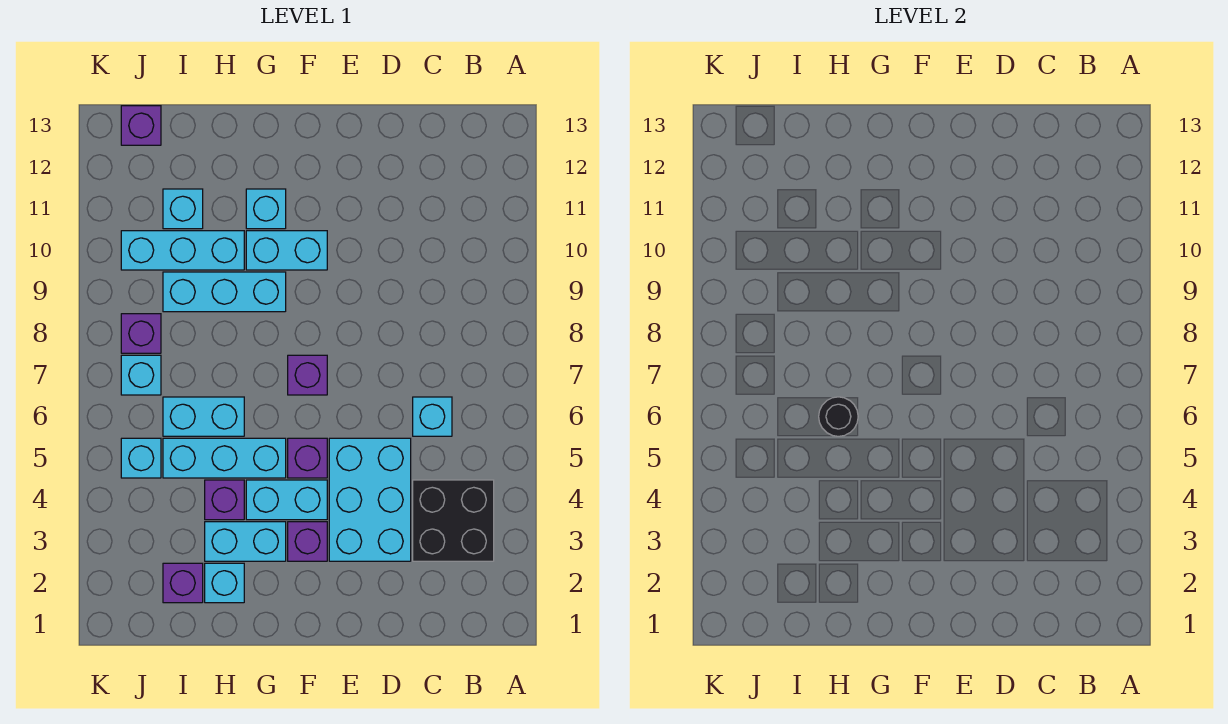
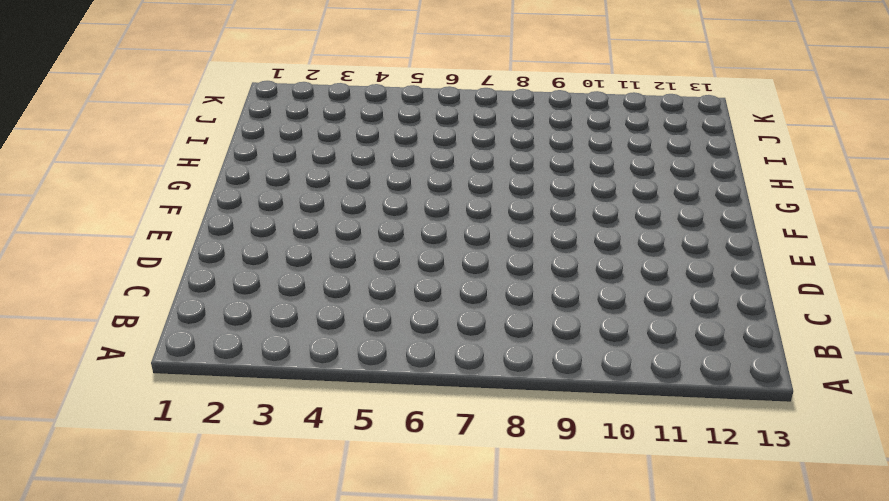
none -> black 2x2 brick [413,480,494,561]
none -> cyan 1x1 brick [413,397,452,436]
none -> cyan 2x3 brick [329,438,411,561]

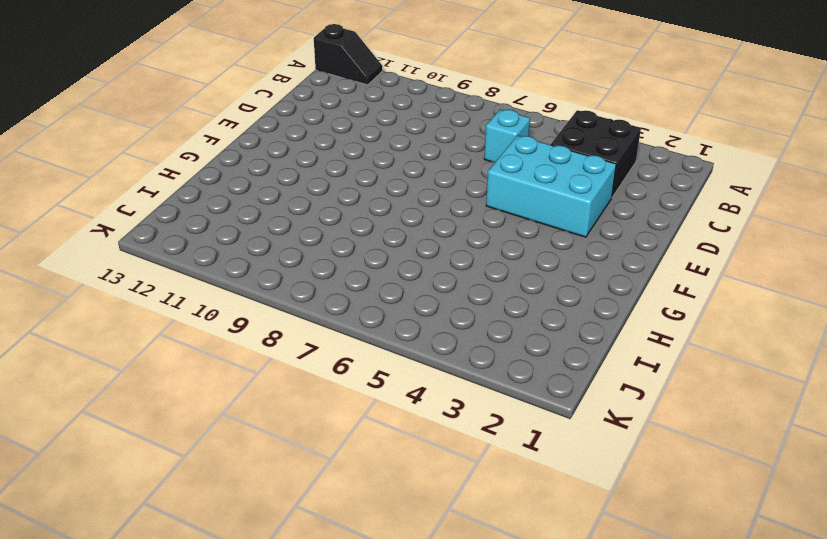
black 1x2 slope [314,24,382,85] -> none
none -> purple 1x1 brick [288,522,327,561]
none -> cyan 1x2 brick [246,480,327,520]
none -> purple 1x1 brick [288,438,327,478]

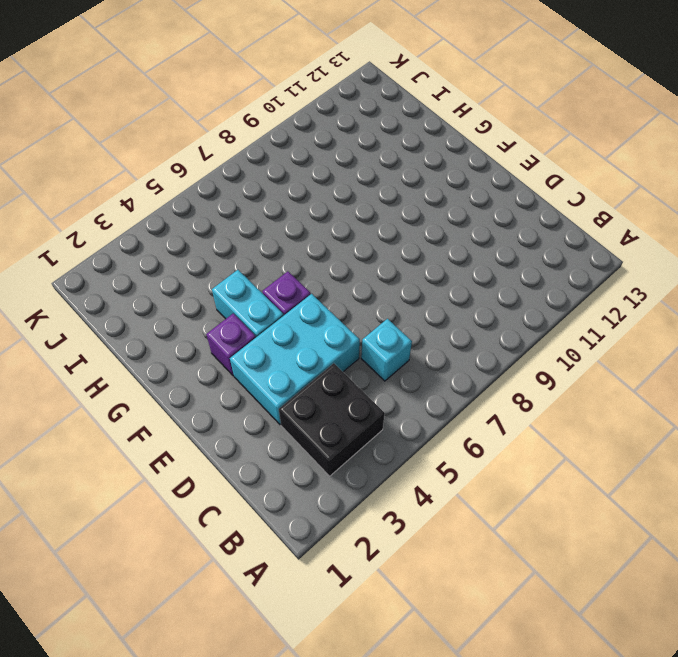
none -> purple 1x1 brick [288,355,327,395]
none -> cyan 1x2 brick [246,231,327,270]
none -> cyan 1x2 brick [205,522,286,561]

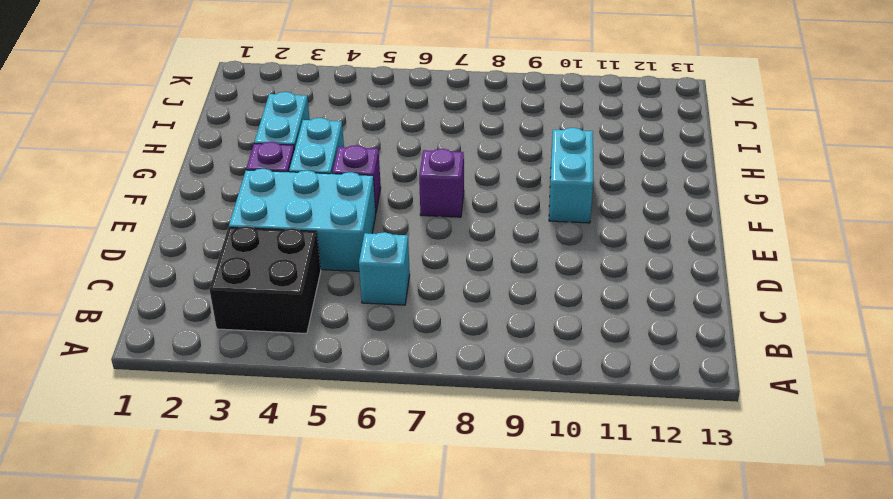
none -> cyan 1x3 brick [163,438,286,478]
none -> cyan 1x3 brick [163,272,286,312]
none -> cyan 1x1 brick [246,189,286,229]

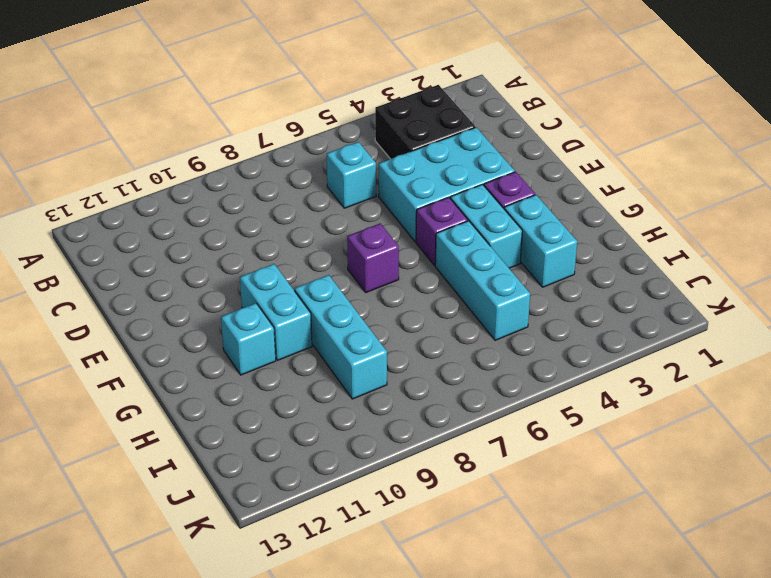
none -> cyan 1x1 brick [205,563,244,603]
none -> purple 1x1 brick [205,480,244,520]
none -> cyan 1x2 brick [163,397,244,436]

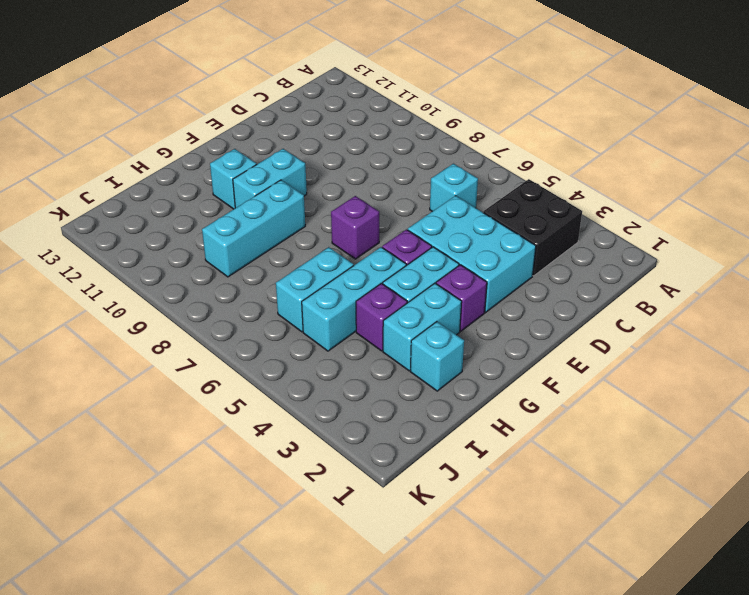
none -> cyan 1x3 brick [121,231,244,270]
none -> purple 1x1 brick [163,563,203,603]
none -> cyan 1x1 brick [163,189,203,229]

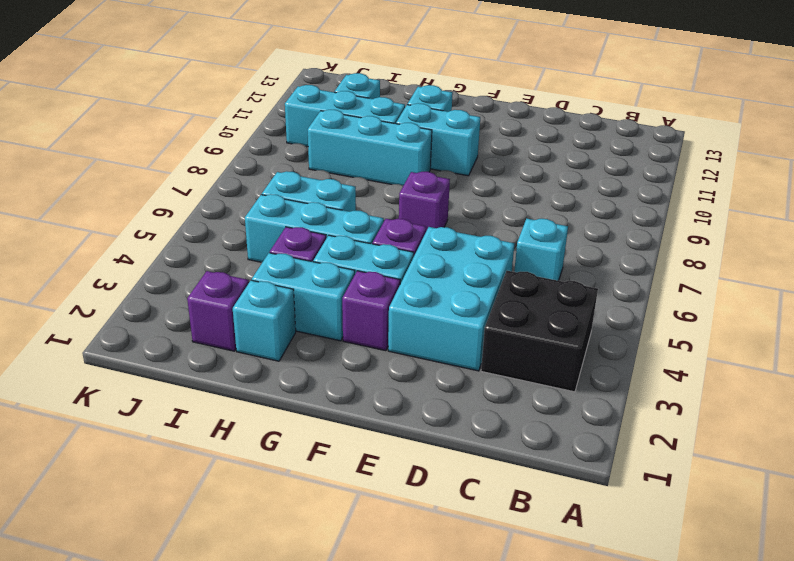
none -> cyan 1x1 brick [121,438,161,478]
none -> cyan 1x1 brick [121,355,161,395]
none -> purple 1x1 brick [121,314,161,353]

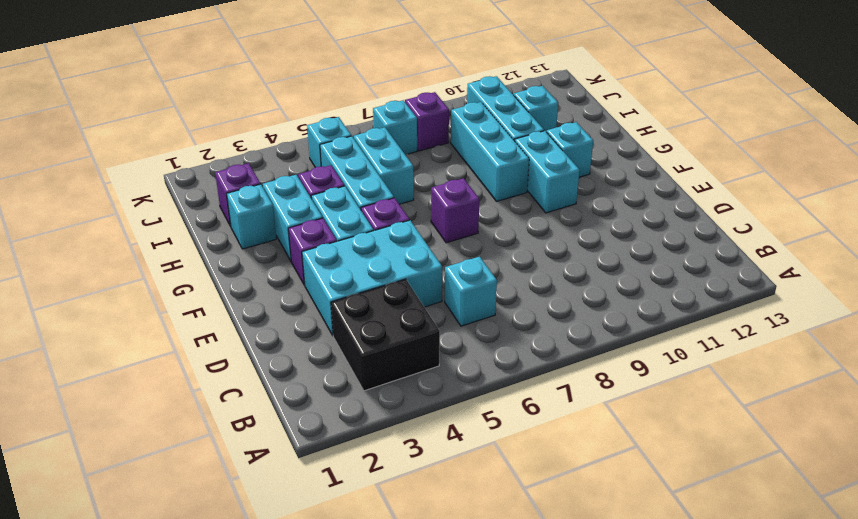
none -> purple 1x1 brick [121,106,161,145]
none -> black 1x1 round brick [819,397,858,436]

